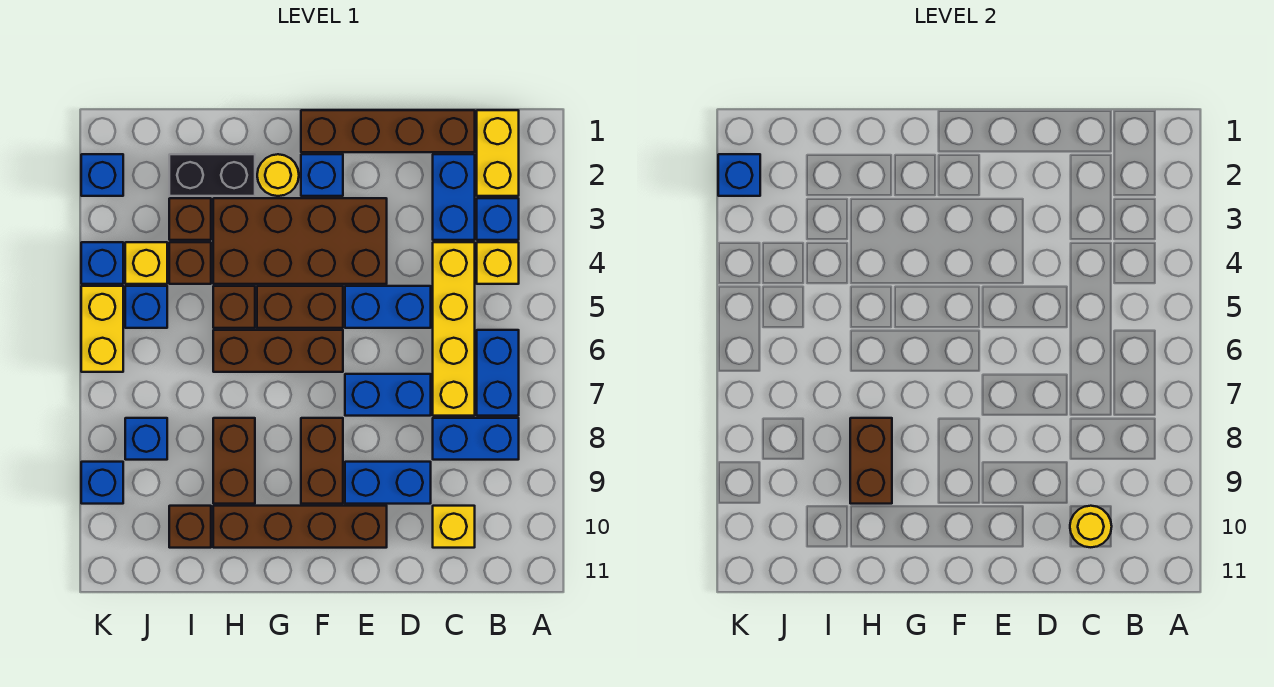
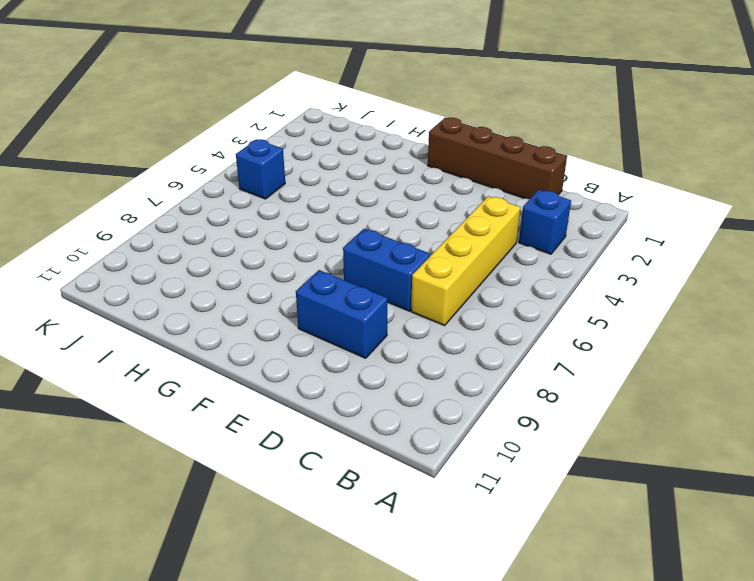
none -> yellow 1x2 brick [477,110,519,196]
none -> yellow 1x1 brick [477,242,519,284]
none -> blue 1x2 brick [477,330,519,416]
none -> blue 1x2 brick [433,418,519,460]

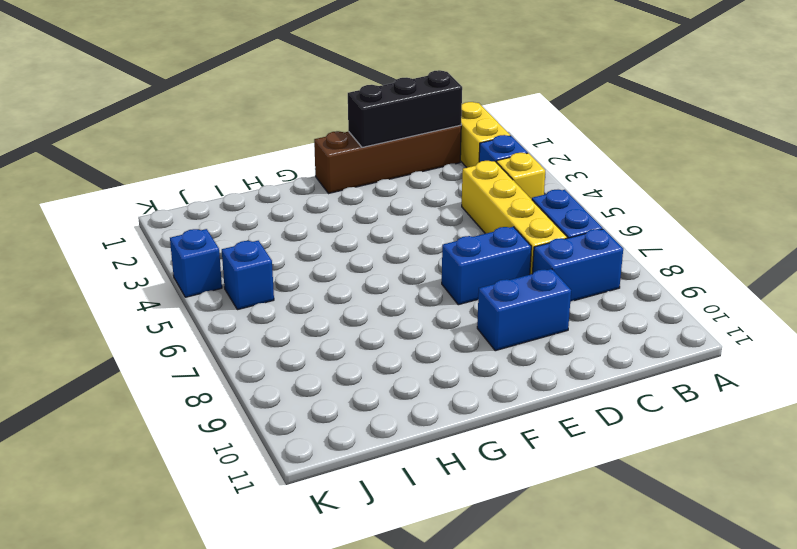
black 1x3 brick [348,70,462,147] -> none
none -> blue 1x2 brick [433,154,475,240]
none -> yellow 1x1 brick [433,506,475,548]
none -> blue 1x2 brick [345,286,431,328]
none -> brown 2x4 brick [213,198,387,284]

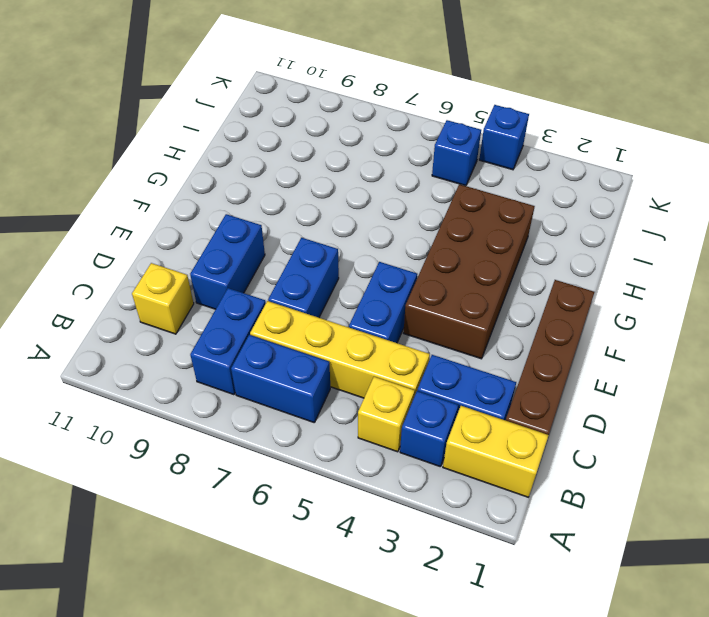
none -> brown 1x4 brick [213,506,387,548]
none -> blue 1x1 brick [301,154,343,196]
none -> brown 1x2 brick [257,286,343,328]
none -> brown 1x3 brick [213,330,343,372]

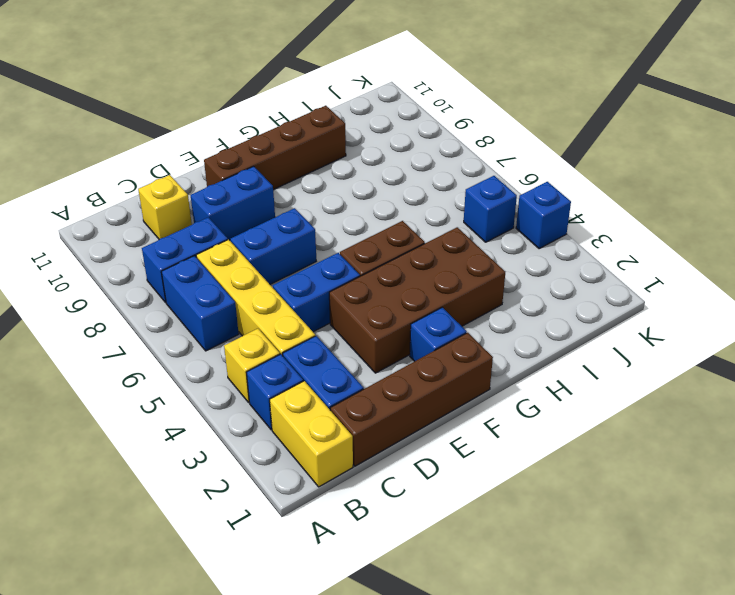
none -> brown 1x3 brick [213,330,343,372]
none -> brown 1x2 brick [301,418,343,504]
none -> yellow 1x1 round brick [257,154,299,196]
none -> black 1x2 brick [169,154,255,196]

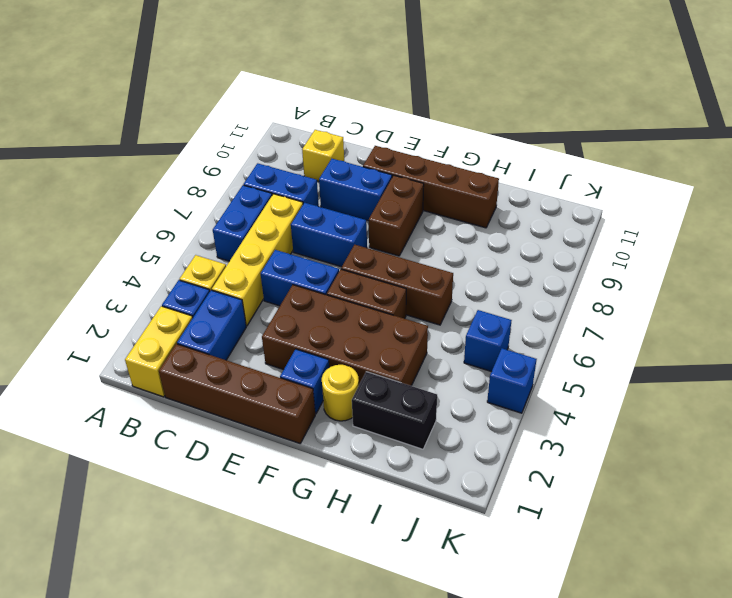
none -> brown 1x1 brick [213,286,255,328]
none -> brown 1x2 brick [213,418,255,504]
none -> brown 1x1 brick [169,198,211,240]
none -> brown 1x1 brick [169,242,211,284]

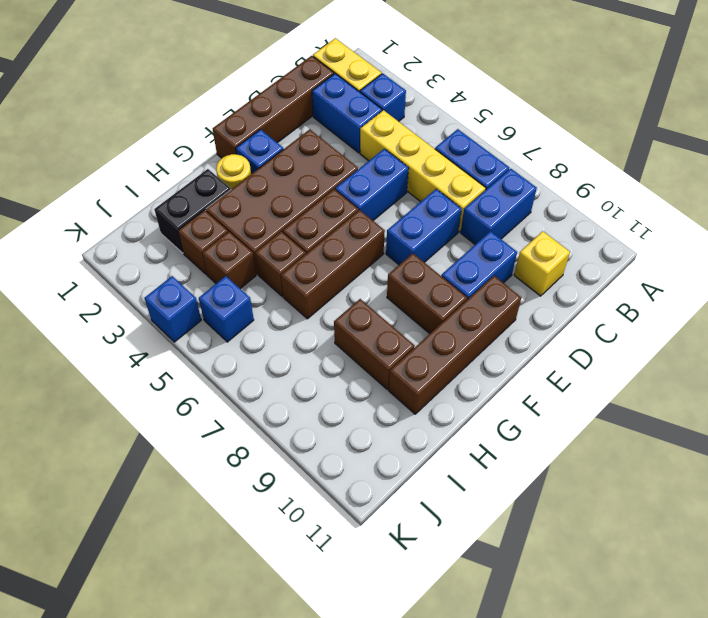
none -> yellow 1x1 brick [477,242,519,284]
none -> brown 1x1 brick [169,506,211,548]
none -> yellow 1x1 brick [125,242,167,284]
none -> blue 1x1 brick [125,418,167,460]

